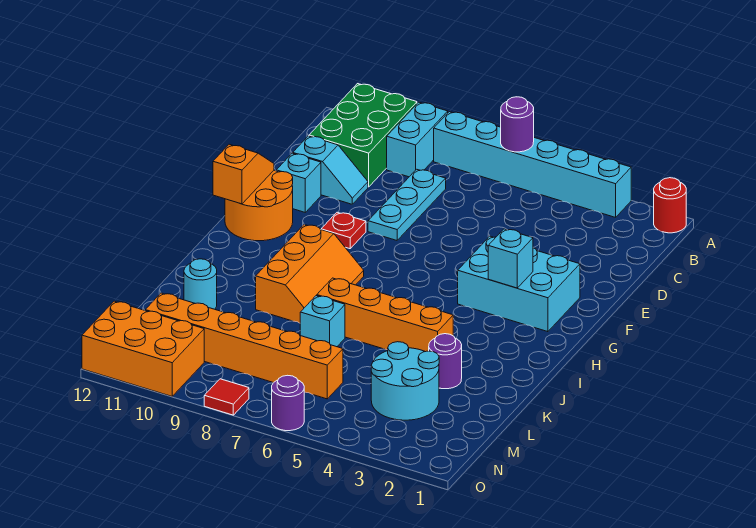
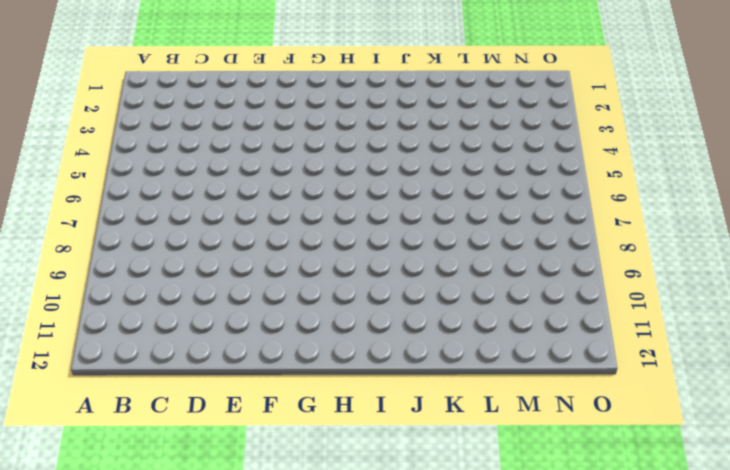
none -> red 1x1 round brick [654,178,686,233]
none -> cyan 1x6 brick [434,112,631,217]
none -> cyan 1x2 brick [387,102,448,177]

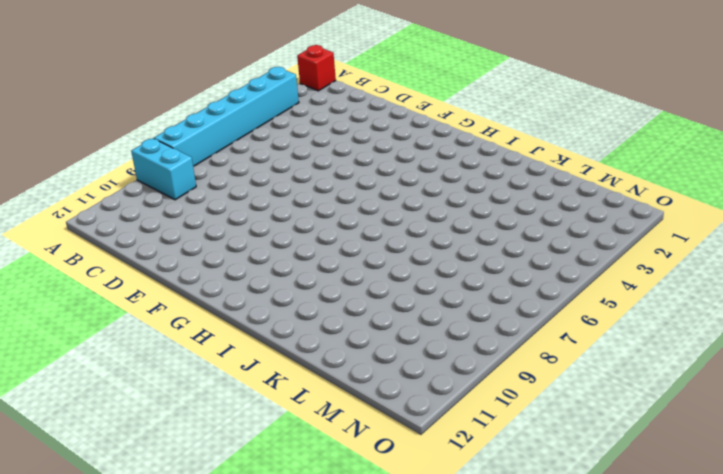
red 1x1 brick [297,45,336,91] -> red 1x1 round brick [654,178,686,233]
none -> green 2x3 brick [309,84,417,187]
none -> cyan 1x3 plate [368,169,446,240]
none -> cyan 1x2 slope [293,136,368,204]

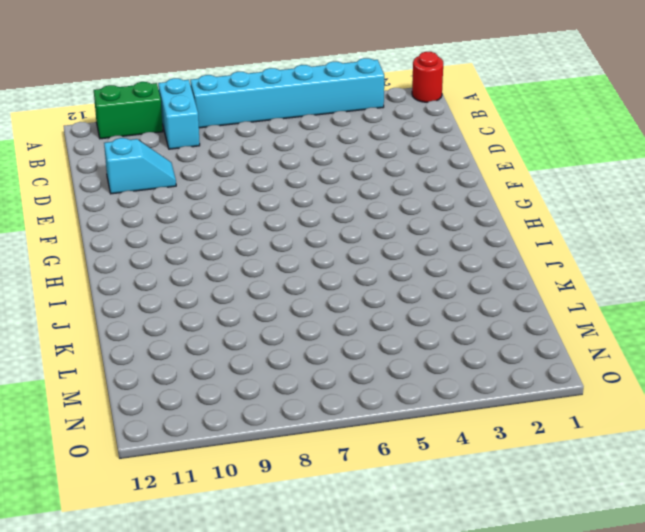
green 1x2 brick [94,82,163,139] -> green 2x3 brick [309,84,417,187]
none -> cyan 1x3 plate [368,169,446,240]
none -> cyan 1x1 brick [276,153,321,212]
none -> cyan 2x3 brick [458,236,580,332]

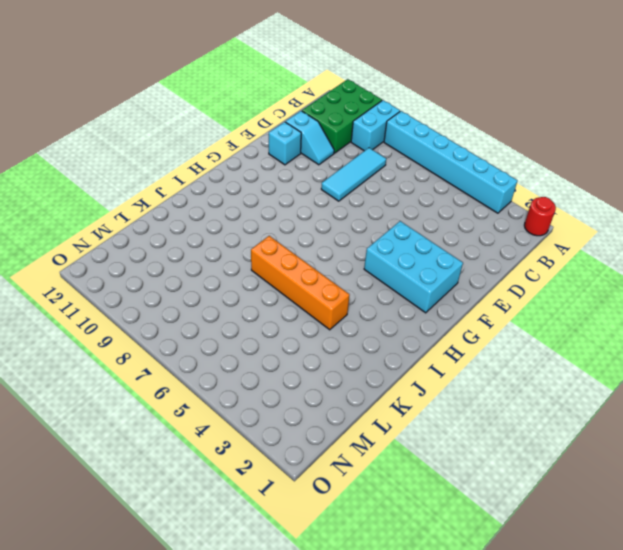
cyan 1x3 tile [321,148,386,201] -> cyan 1x3 plate [368,169,446,240]
none -> red 1x1 plate [321,212,366,249]
none -> orange 2x2 round brick [225,170,293,241]
none -> orange 2x3 slope [256,225,364,323]

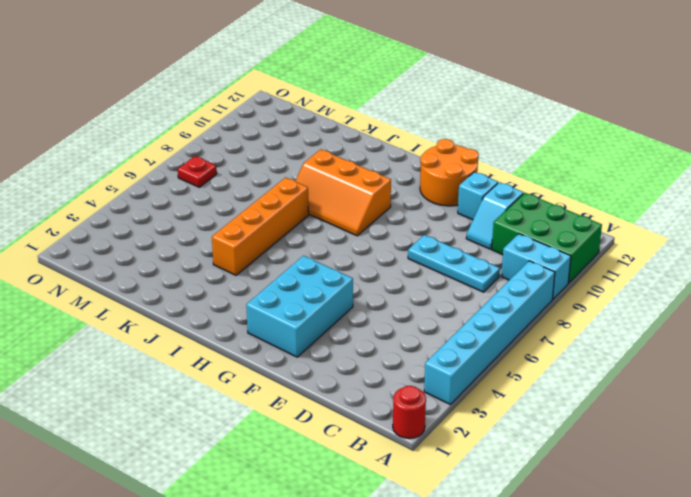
red 1x1 plate [178,156,217,187] -> red 1x1 plate moved to [321,212,366,249]
none -> purple 1x1 round brick [429,334,462,389]
none -> cyan 1x1 brick [300,296,345,347]
none -> cyan 1x1 round brick [184,259,217,309]

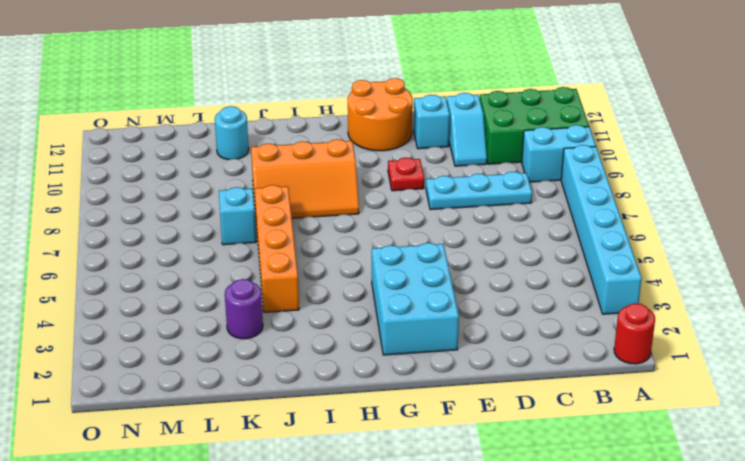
none -> cyan 2x2 round brick [371,342,439,420]
none -> orange 1x6 brick [145,293,343,399]
none -> orange 2x3 brick [82,301,204,396]

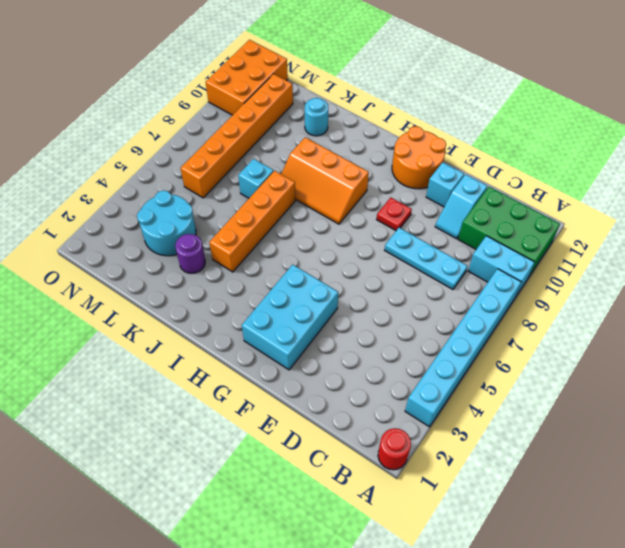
none -> purple 1x1 round brick [272,375,304,431]
none -> red 1x1 tile [204,379,249,415]
none -> purple 1x1 round brick [501,97,534,152]

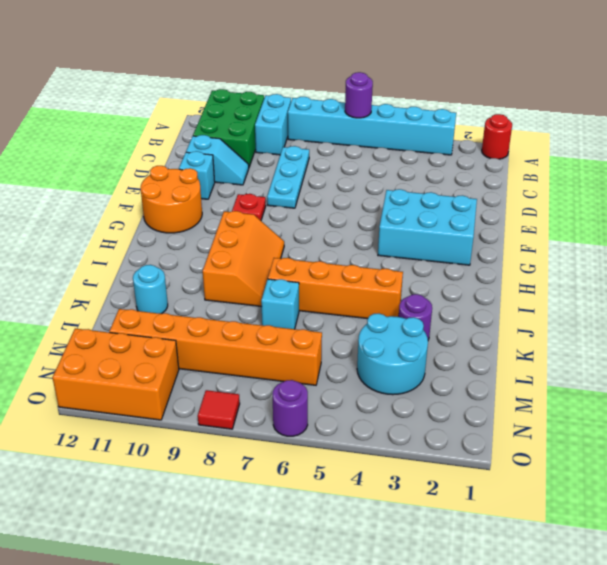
none -> orange 1x2 slope [213,144,274,204]
none -> cyan 1x1 brick [488,229,533,288]

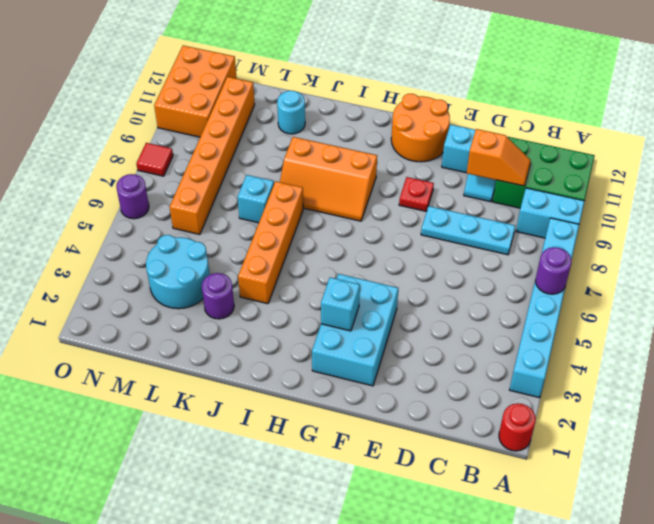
orange 1x2 slope [467,129,531,186] -> orange 1x2 slope moved to [213,144,274,204]

